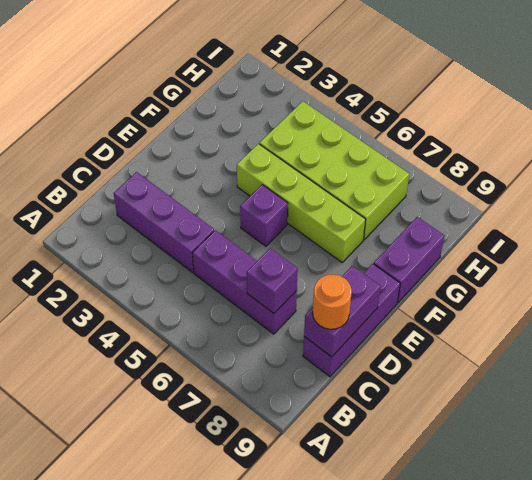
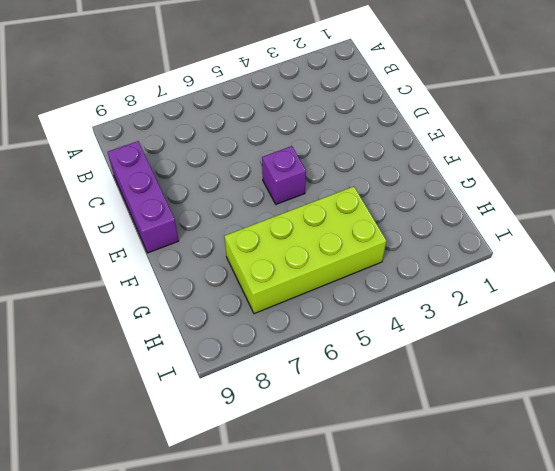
none -> purple 1x3 brick [114,172,214,273]
none -> purple 1x3 brick [192,230,297,334]

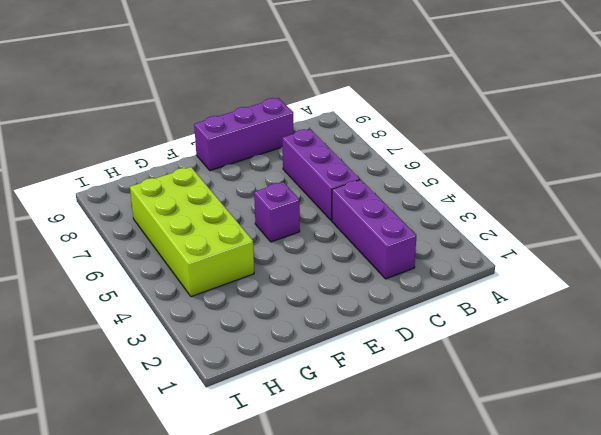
none -> lime 1x4 brick [237,144,366,262]
none -> purple 1x2 brick [374,217,444,303]

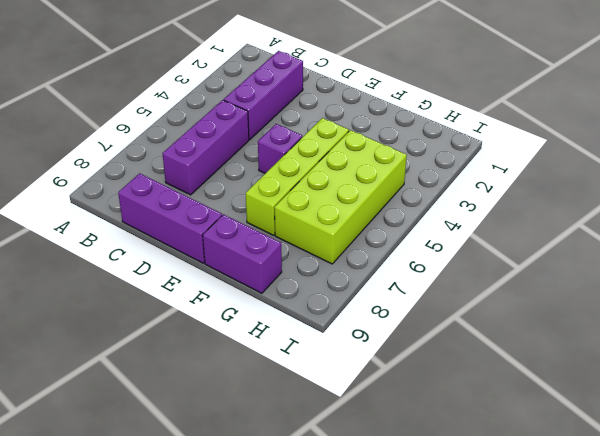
none -> purple 1x1 brick [247,248,298,313]
none -> purple 1x2 brick [304,266,381,357]

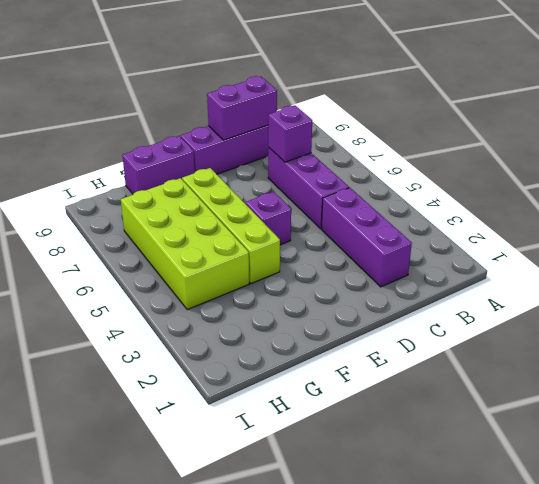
none -> orange 1x1 round brick [313,274,352,329]

